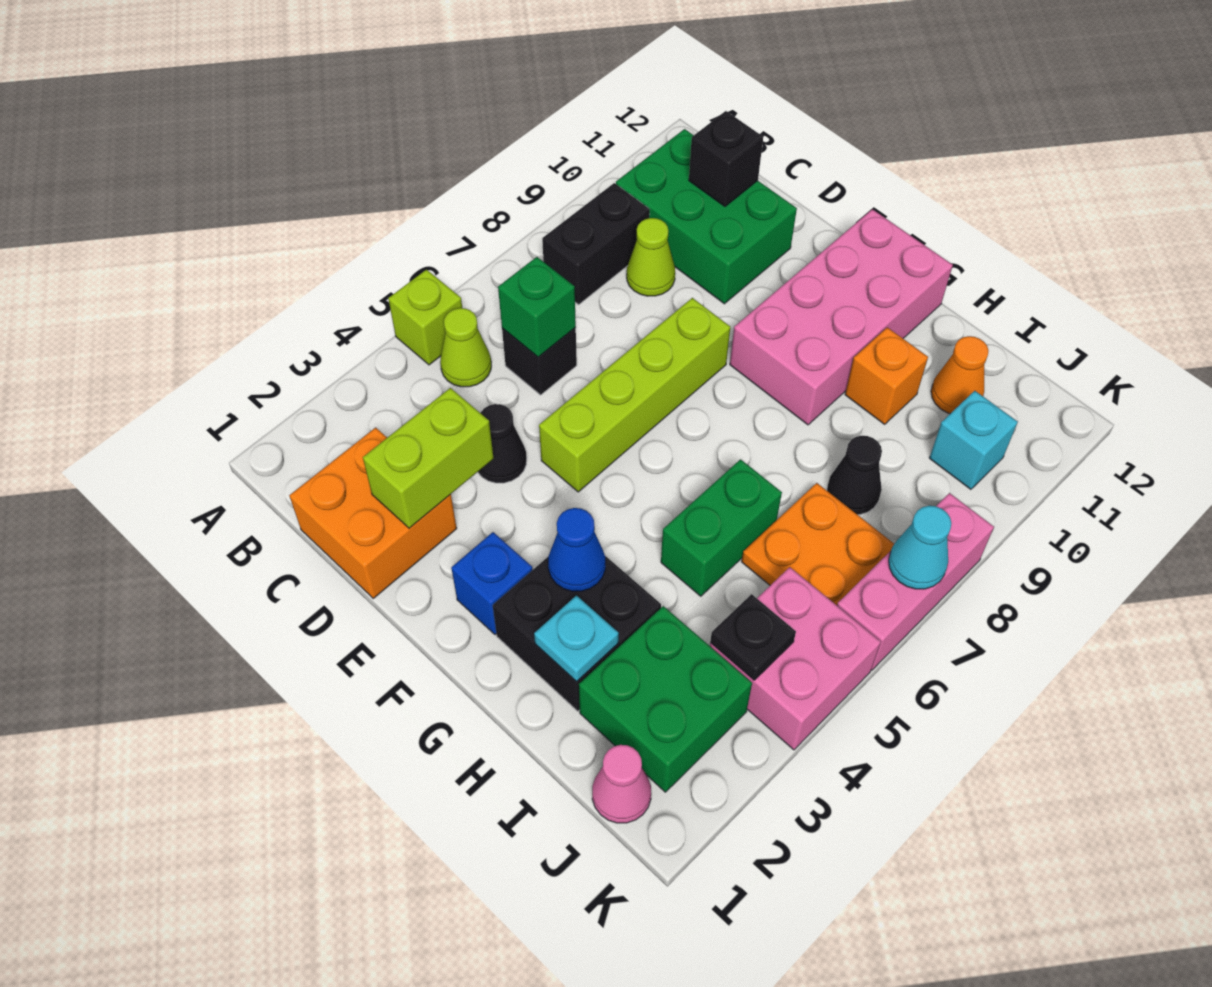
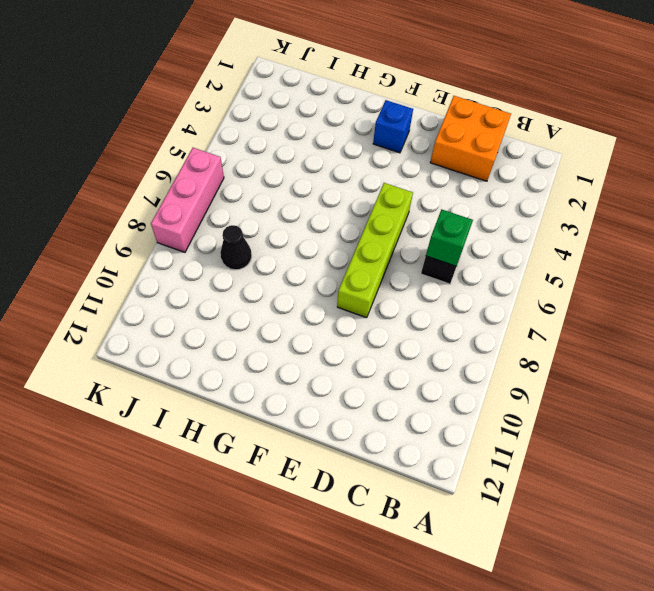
none -> lime 1x1 brick [388,270,462,365]
none -> lime 1x1 cone [440,308,491,387]
none -> black 1x2 brick [542,183,650,304]

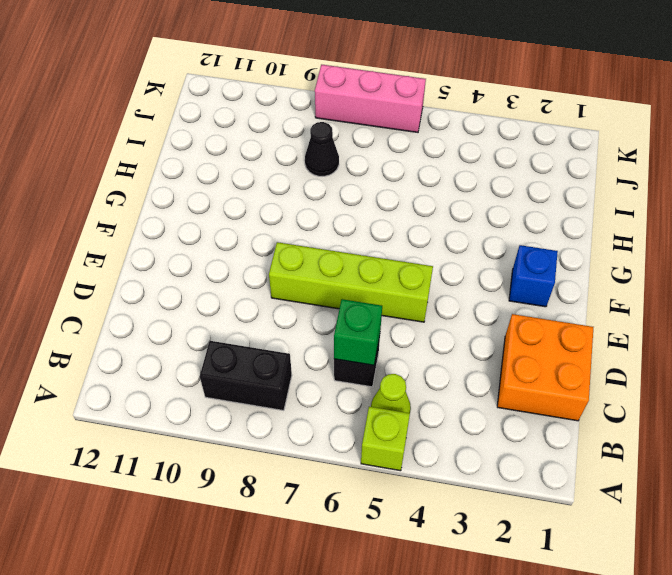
none -> green 2x3 brick [616,129,797,304]
none -> lime 1x1 cone [627,218,675,296]
none -> black 1x1 cone [478,404,527,483]

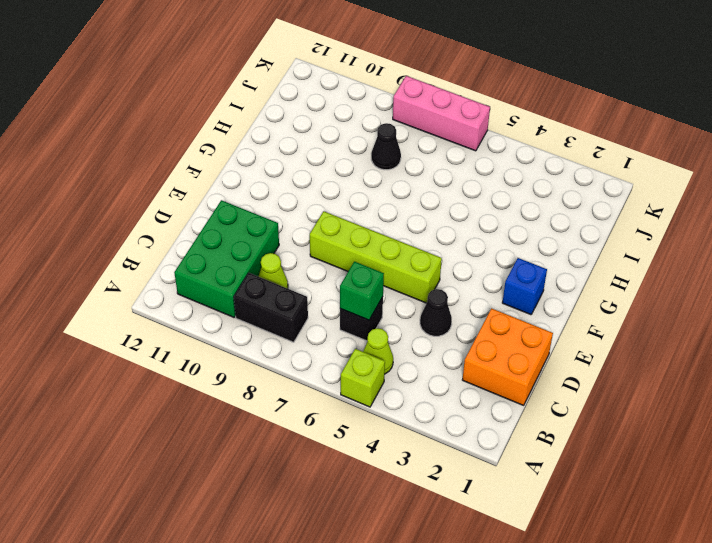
none -> pink 2x4 brick [730,209,953,425]
none -> black 2x2 brick [493,556,661,711]
none -> green 1x2 brick [661,459,782,596]

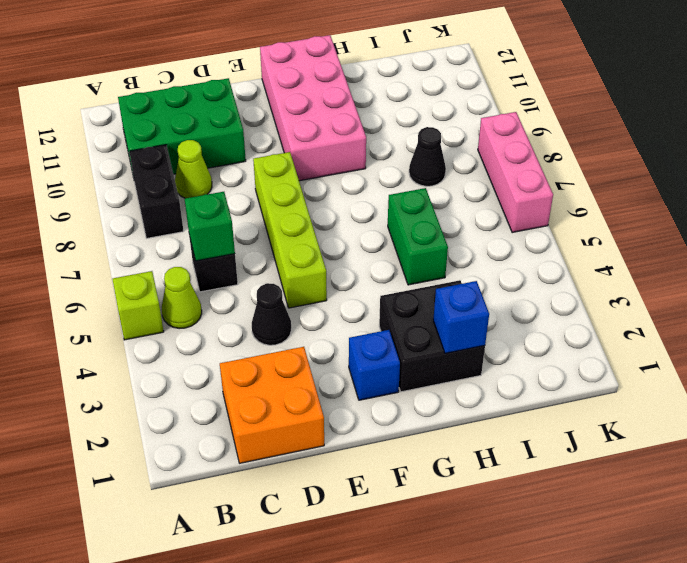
blue 1x1 brick [433,281,489,353] -> cyan 1x1 plate [534,595,619,682]
none -> orange 1x1 brick [845,327,928,424]
none -> green 2x2 brick [579,606,752,792]
none -> orange 2x2 plate [742,483,894,605]

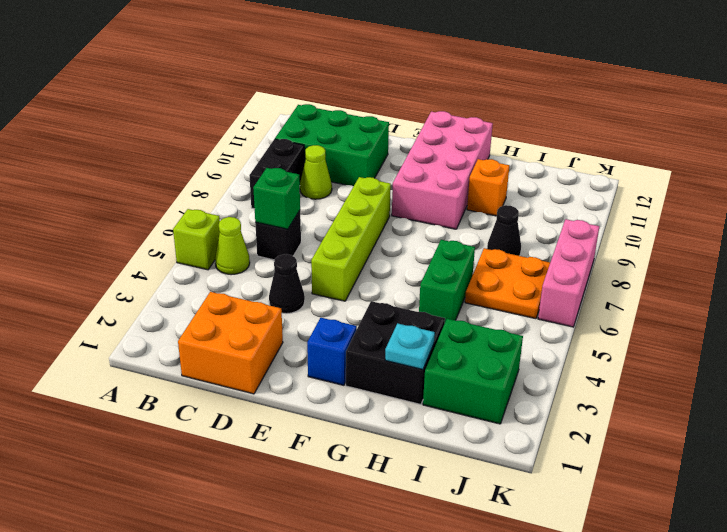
none -> orange 1x1 cone [931,336,989,414]
none -> pink 1x1 cone [592,745,651,823]
none -> pink 2x2 brick [710,567,881,750]

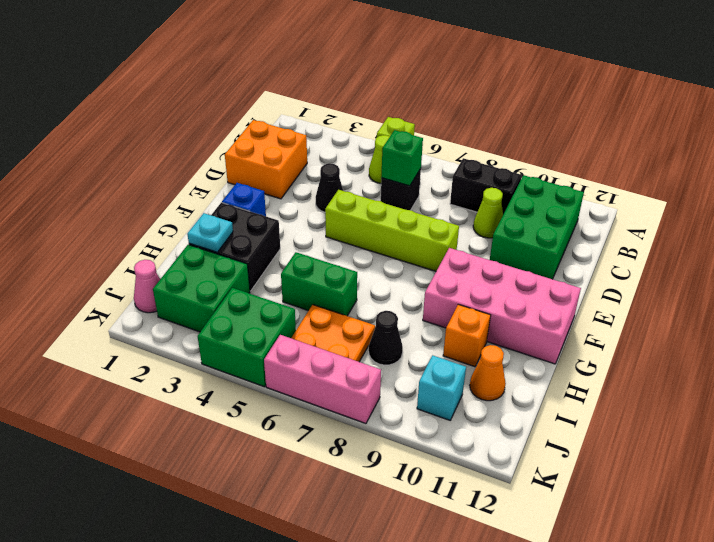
green 2x2 brick [198,288,296,387] -> pink 2x2 brick [710,567,881,750]
none -> black 1x1 brick [689,111,763,206]
none -> lime 1x2 brick [363,388,493,528]
none -> blue 1x1 cone [548,508,605,591]

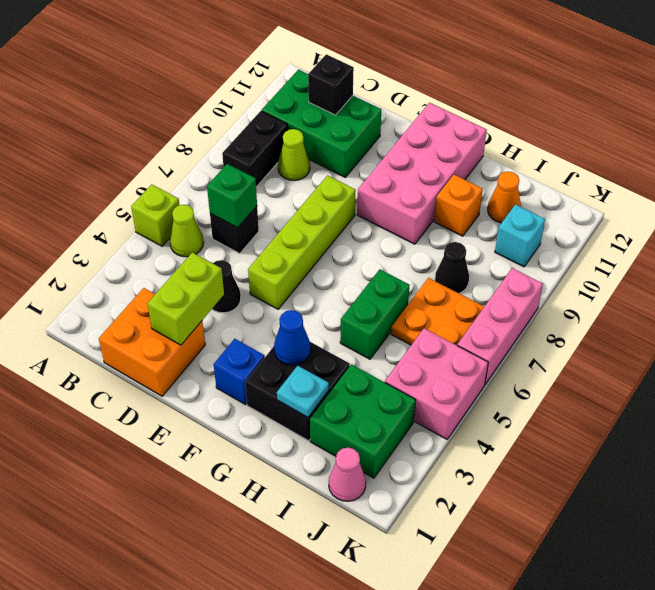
none -> black 1x1 plate [710,594,796,680]
none -> cyan 1x1 cone [889,506,951,589]

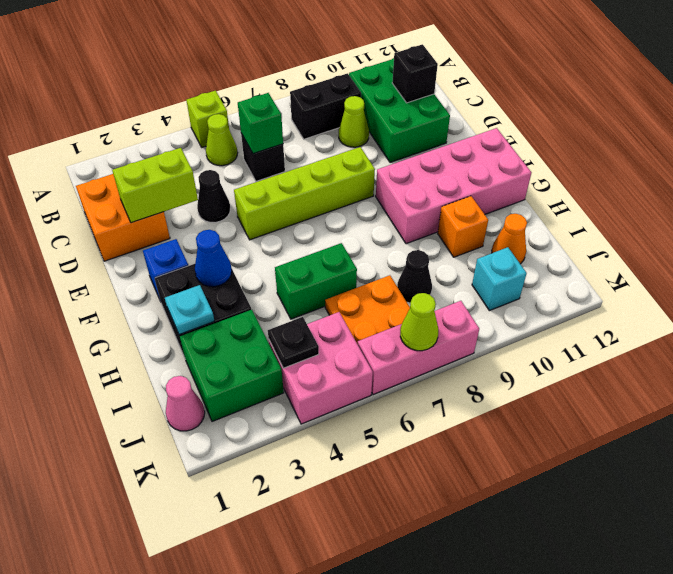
lime 1x1 cone [400,293,438,351] -> cyan 1x1 cone [889,506,951,589]

